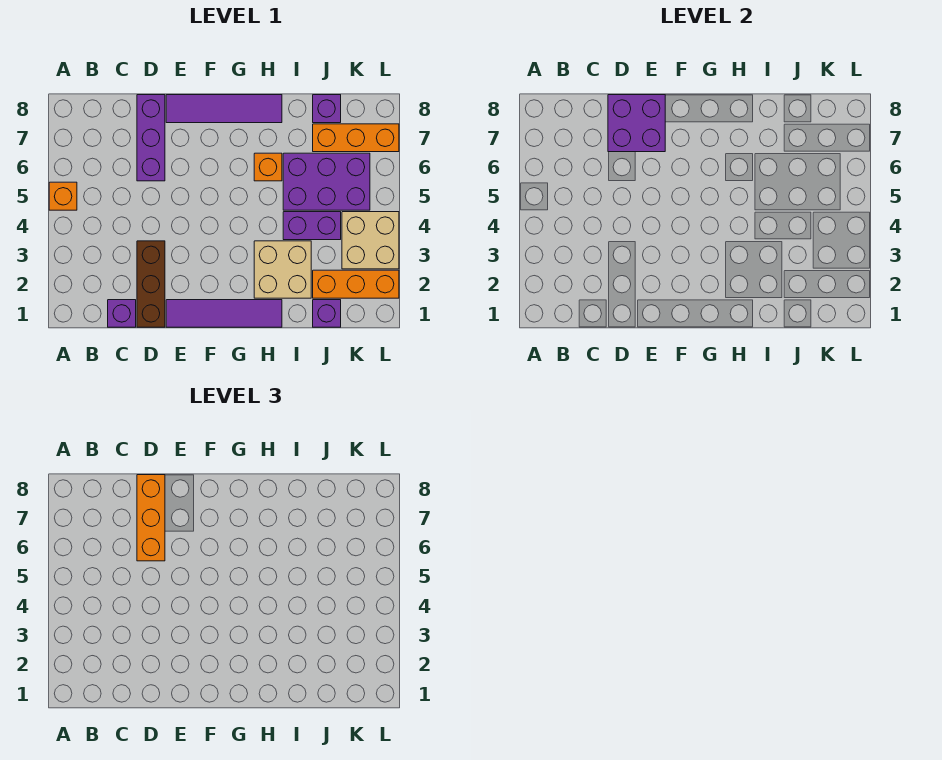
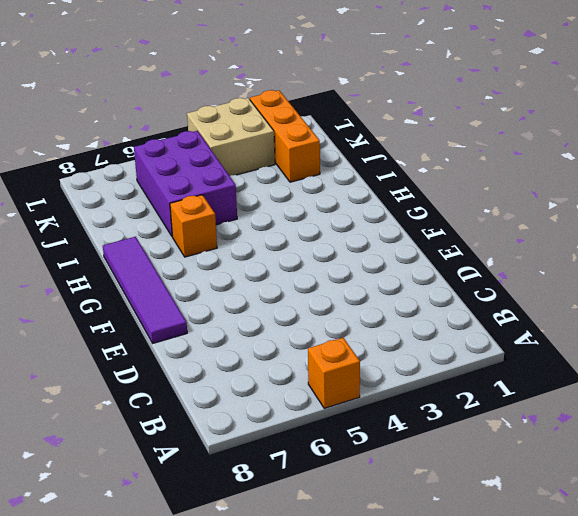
none -> purple 1x1 brick [108,300,136,327]
none -> brown 1x3 brick [137,241,165,327]
none -> purple 1x3 brick [137,95,165,181]

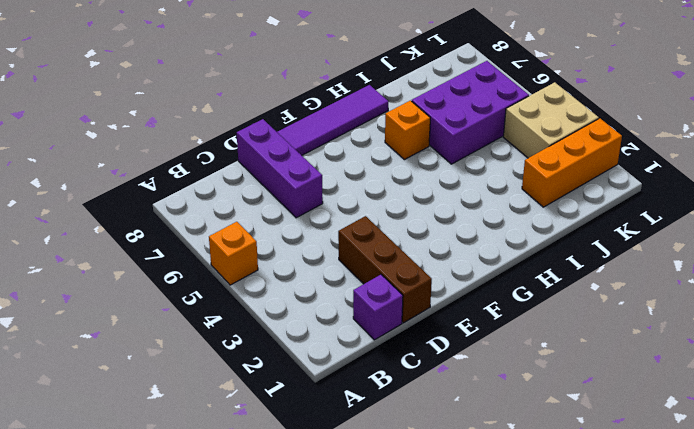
none -> purple 1x4 tile [166,300,282,327]
none -> tan 2x2 brick [254,241,311,298]
none -> purple 1x2 brick [283,212,341,240]

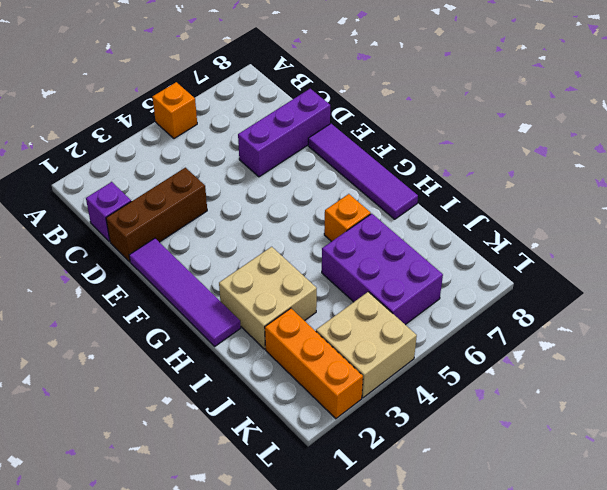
none -> purple 1x2 brick [283,212,341,240]
none -> purple 1x1 brick [313,300,341,327]
none -> orange 1x3 brick [313,124,399,152]

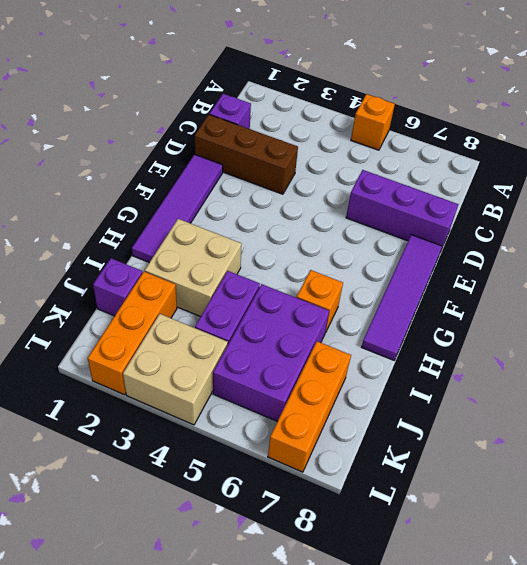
none -> purple 1x1 brick [313,95,341,123]
none -> purple 2x2 brick [608,95,665,152]
none -> orange 1x3 brick [137,475,165,561]

